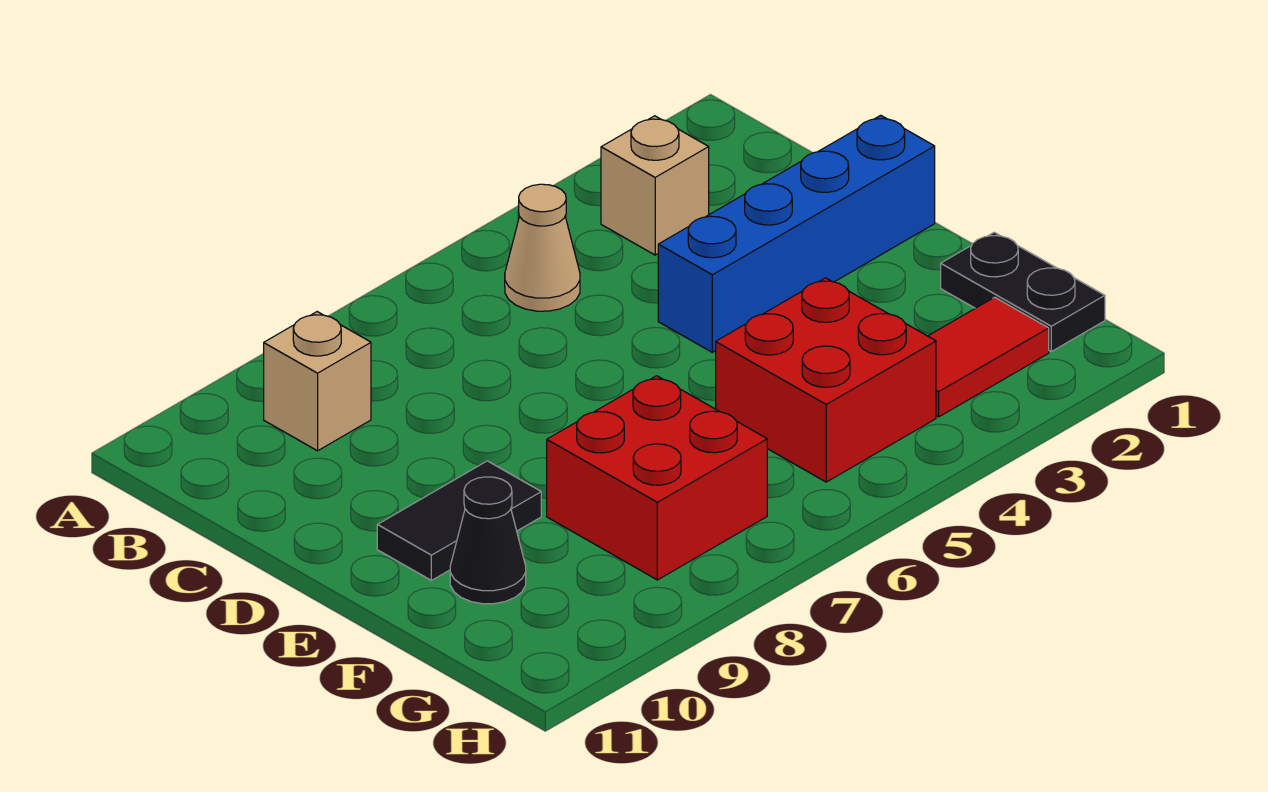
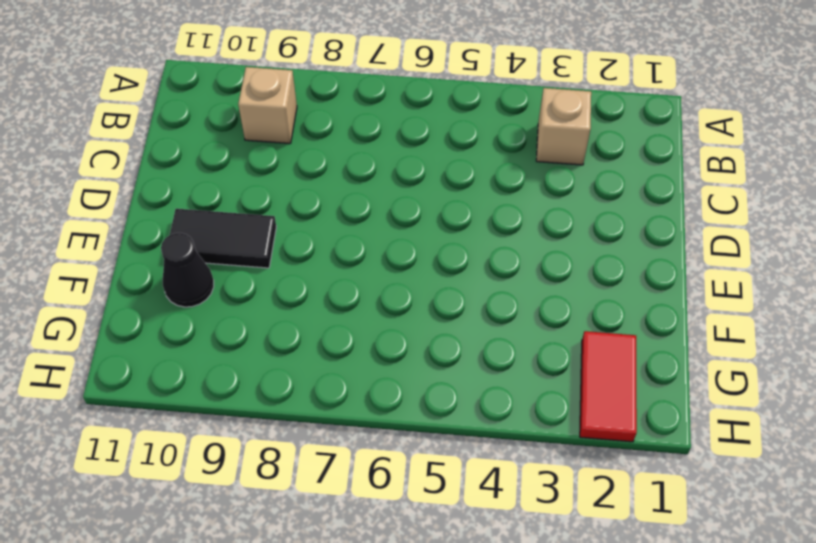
red 1x2 tile [580,331,637,442] -> red 1x2 tile turned to [928,297,1049,417]
none -> tan 1x1 cone [505,184,580,311]
none -> blue 1x4 brick [658,115,935,352]

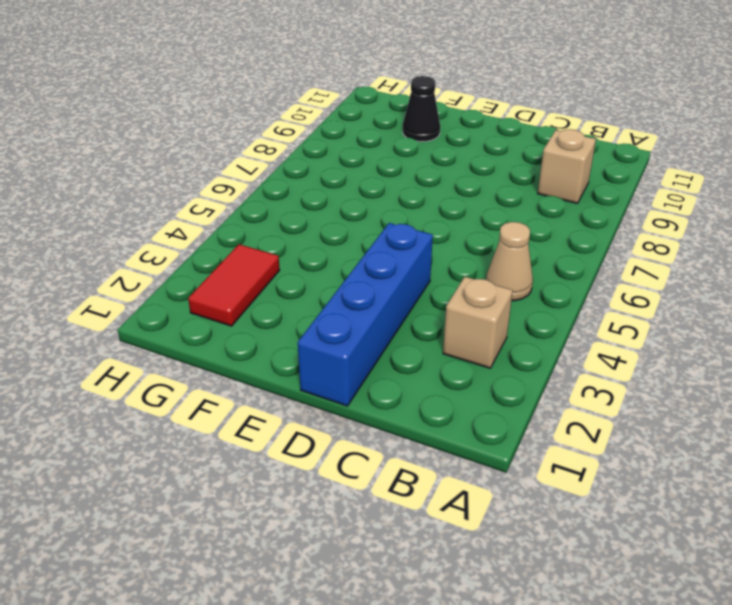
none -> black 1x2 tile [377,461,541,580]
none -> black 1x2 plate [941,232,1105,352]

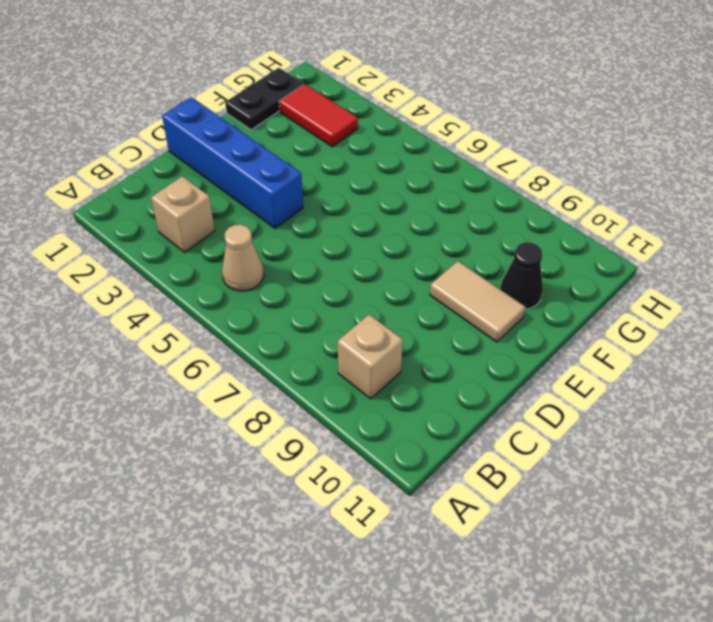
tan 1x2 tile [430,261,525,342] -> black 1x2 tile [377,461,541,580]
none -> red 2x2 brick [716,278,936,482]
none -> red 2x2 brick [547,376,767,580]

